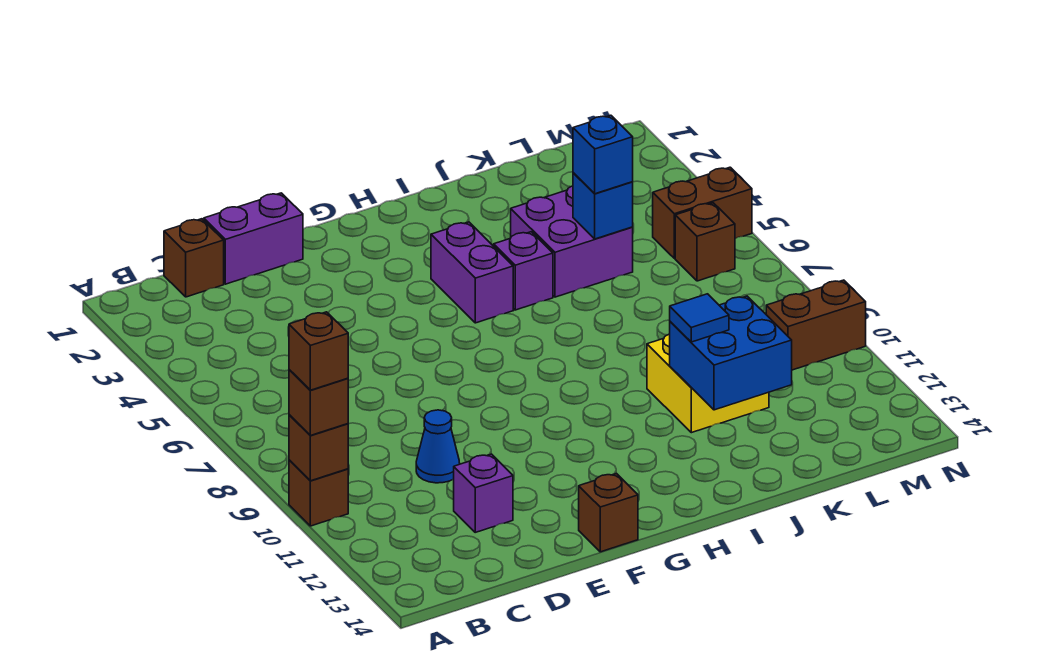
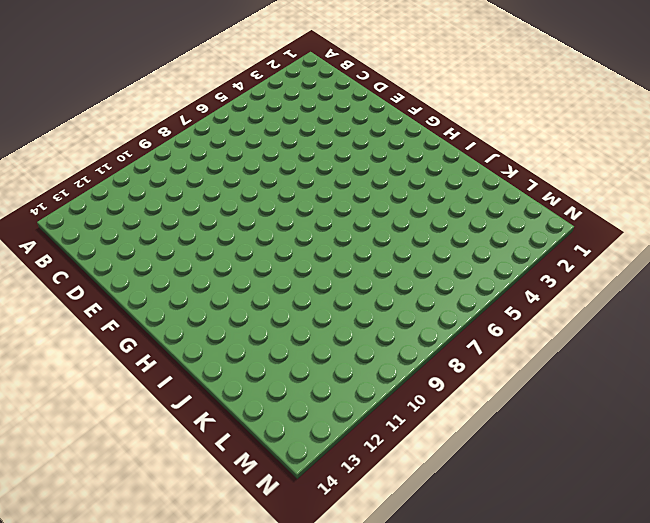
none -> brown 1x1 brick [289,460,348,526]
none -> brown 1x1 brick [164,219,224,297]
none -> purple 1x2 brick [204,193,303,284]

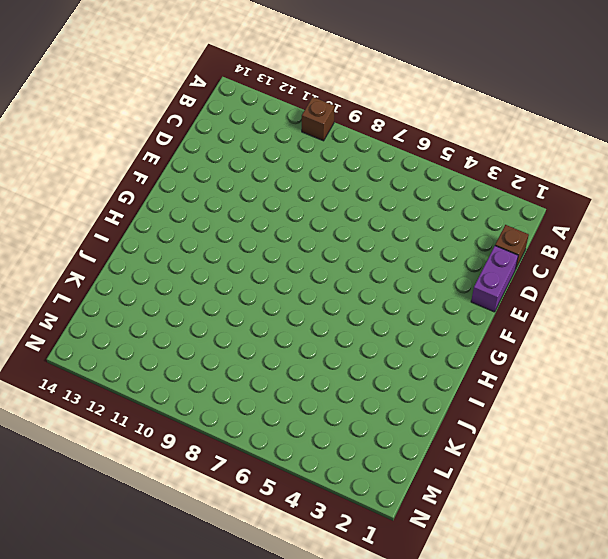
none -> blue 1x1 cone [416,410,460,483]
none -> purple 1x1 brick [454,454,513,532]
none -> brown 1x1 brick [579,473,638,552]

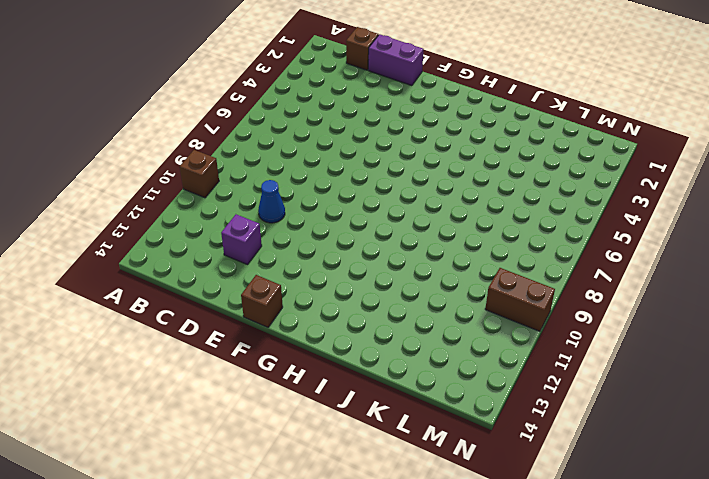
none -> purple 1x2 brick [431,222,513,323]
none -> purple 1x1 brick [494,232,553,310]
none -> purple 2x2 brick [511,186,633,297]

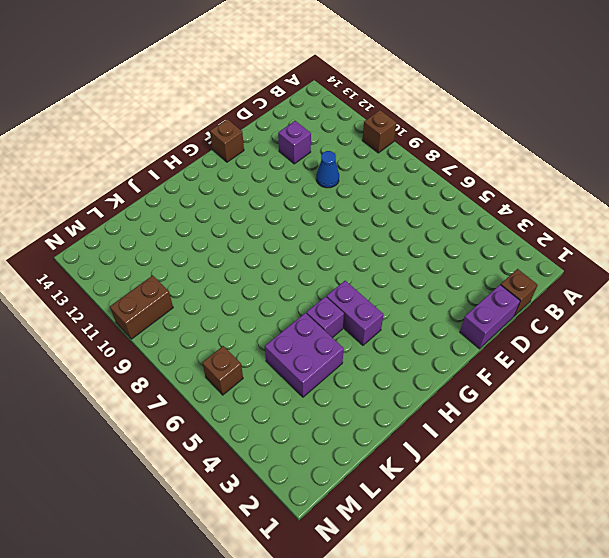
none -> yellow 2x2 brick [647,334,769,433]
none -> brown 1x2 brick [653,167,752,258]
none -> brown 1x1 brick [289,415,348,481]

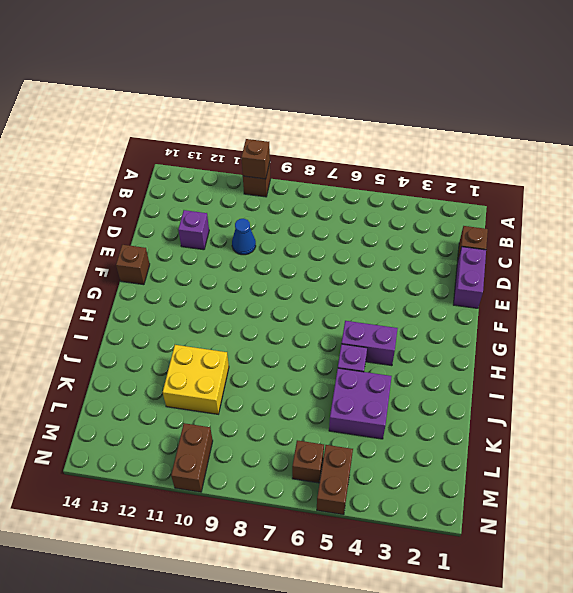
none -> blue 2x2 brick [670,296,792,410]
none -> blue 1x1 brick [573,173,633,239]
none -> brown 1x1 brick [289,370,348,436]

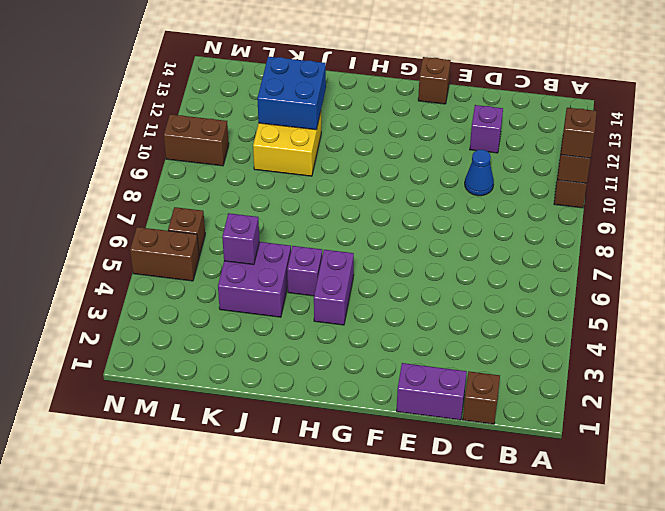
purple 1x1 brick [222,213,259,265] -> blue 1x1 brick [573,173,633,239]
none -> blue 1x1 tile [670,294,729,342]
none -> blue 1x1 brick [573,115,633,194]
none -> brown 1x1 brick [289,312,348,390]

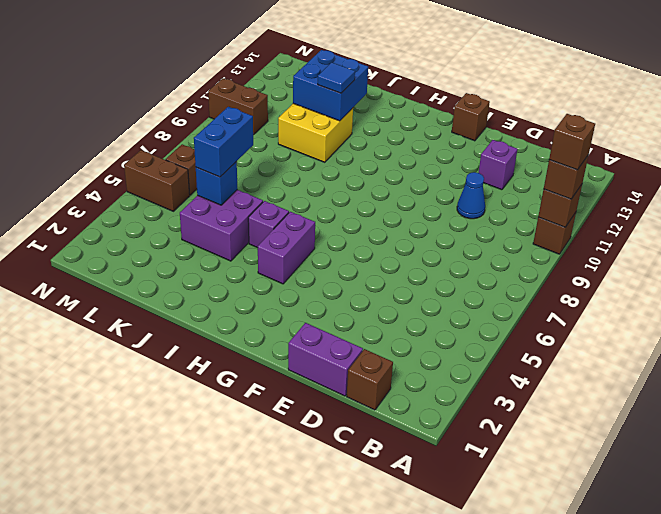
blue 1x2 brick [194,107,253,177] -> blue 1x1 brick [573,115,633,194]

